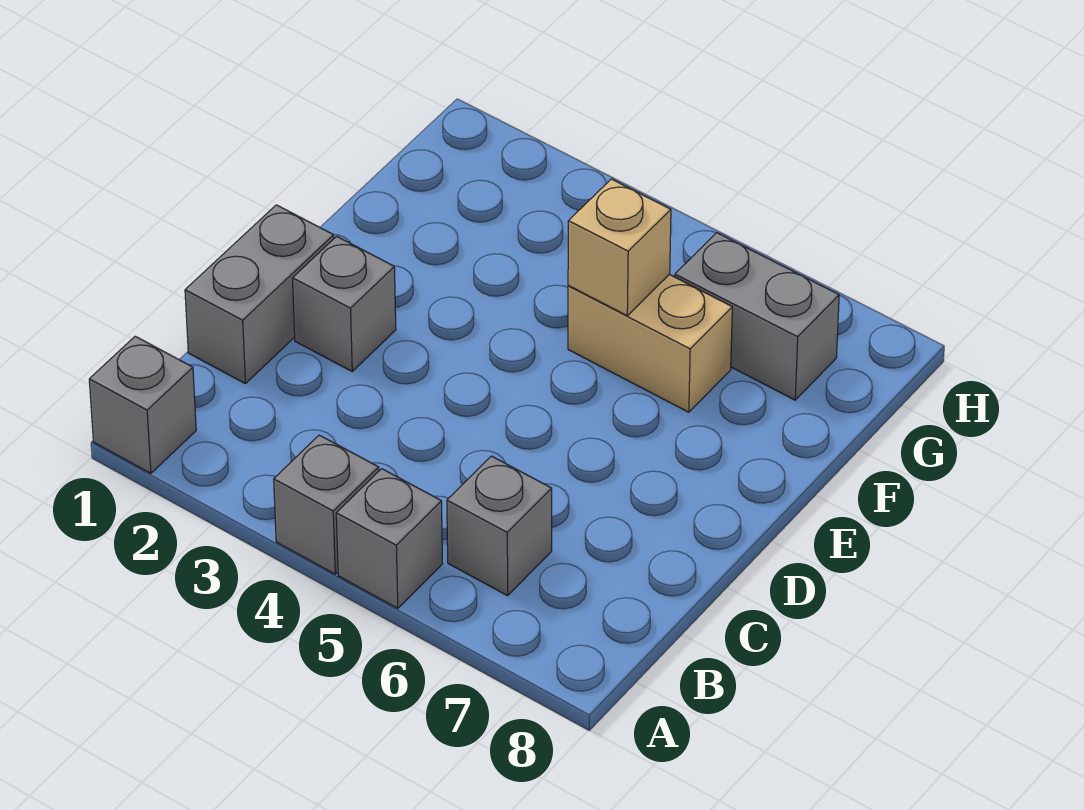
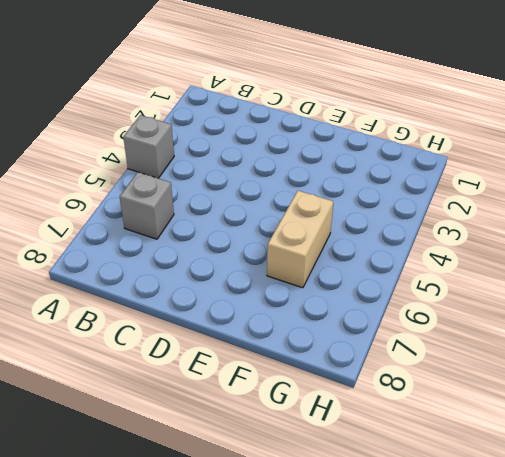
none -> grey 1x1 brick [89,336,196,473]
none -> grey 1x1 brick [336,469,442,608]

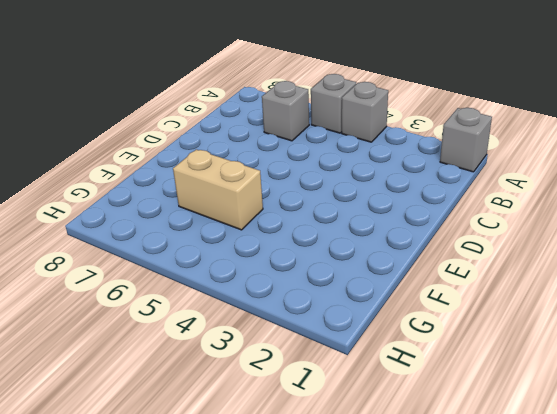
none -> grey 1x2 brick [185,205,334,383]
none -> grey 1x1 brick [293,236,396,371]

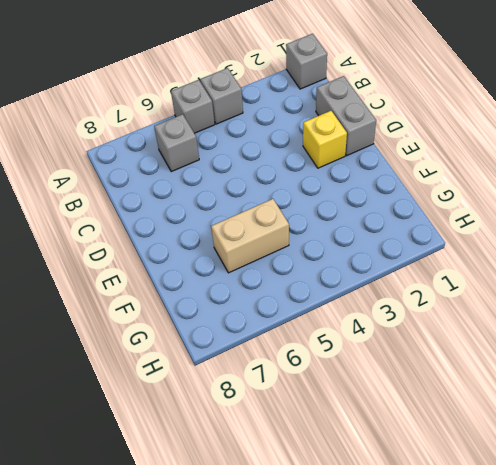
yellow 1x1 brick [303,111,347,168] -> grey 1x1 brick [293,236,396,371]
none -> grey 1x2 brick [675,233,839,400]
none -> tan 1x1 brick [568,179,671,316]

